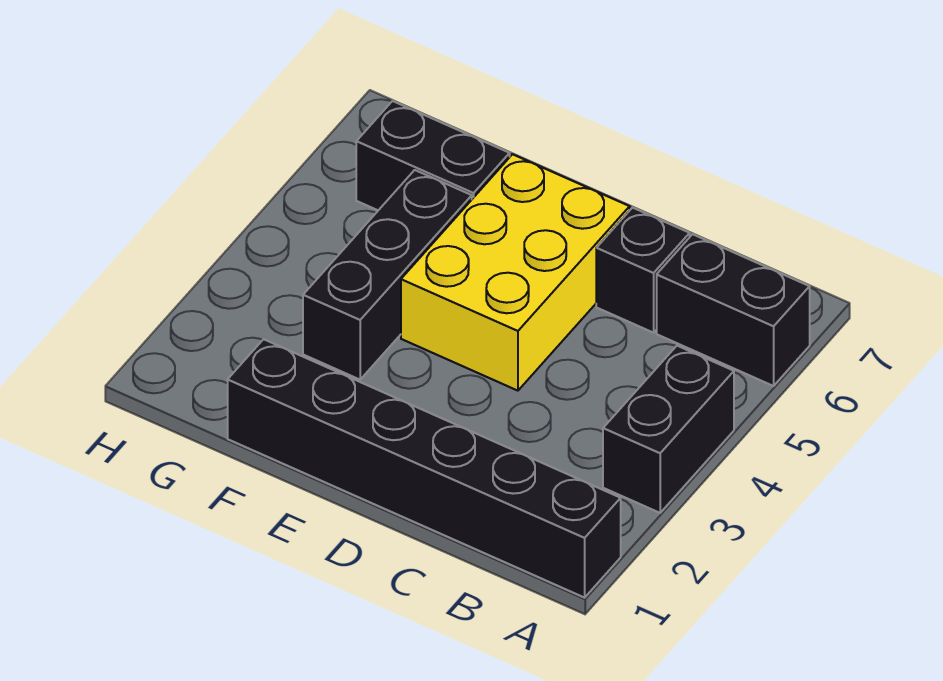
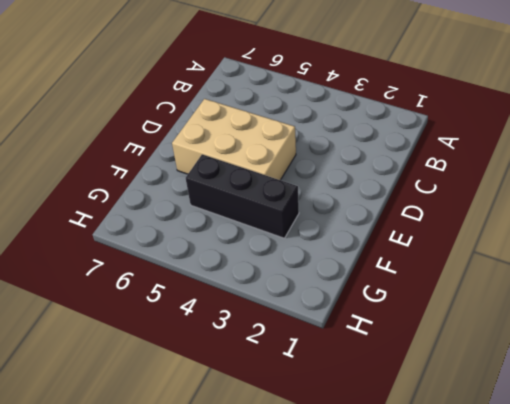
tan 2x3 brick [172,99,296,180] -> yellow 2x3 brick [401,154,630,391]
none -> black 1x6 brick [228,339,621,598]
none -> black 1x2 brick [603,346,734,513]

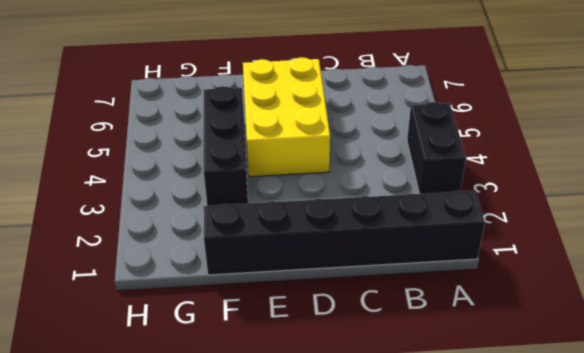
none -> black 1x2 brick [657,234,810,386]
none -> black 1x1 brick [596,208,690,333]

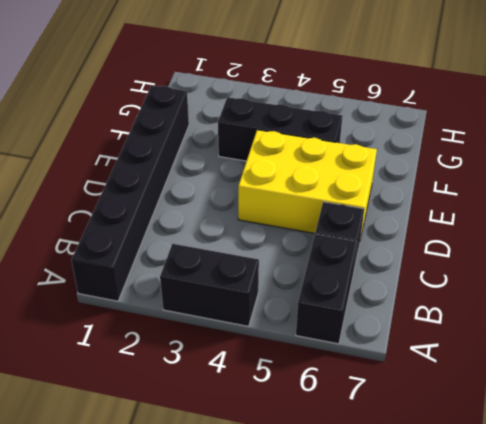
none -> black 1x2 brick [356,101,510,210]

